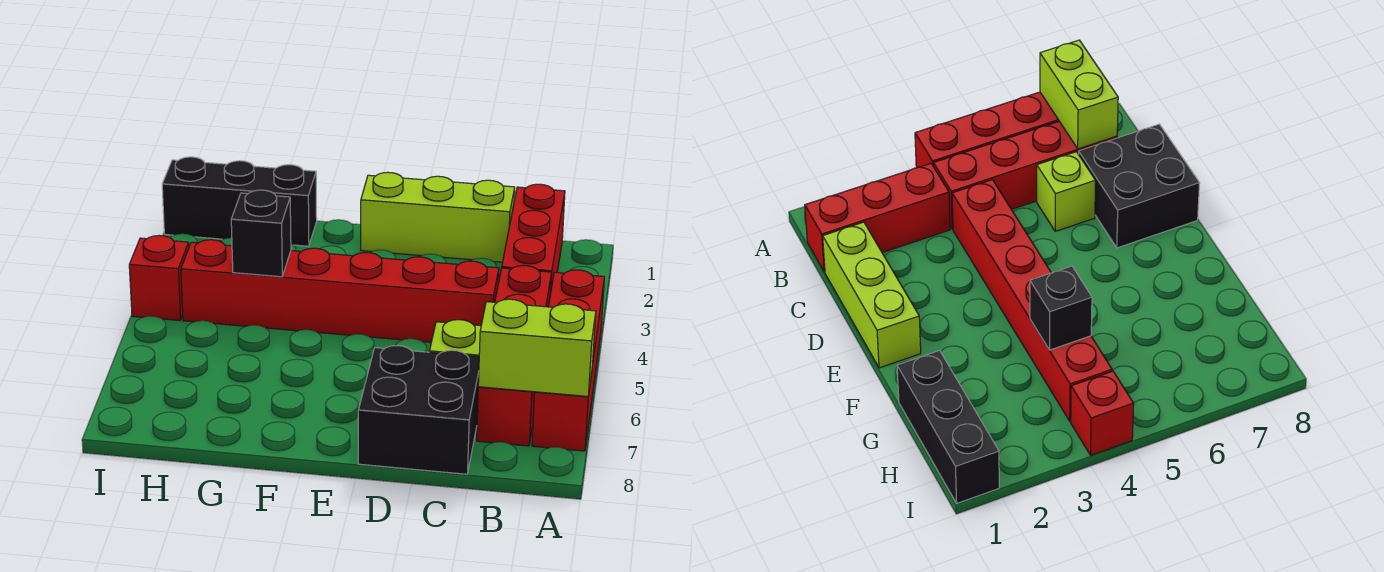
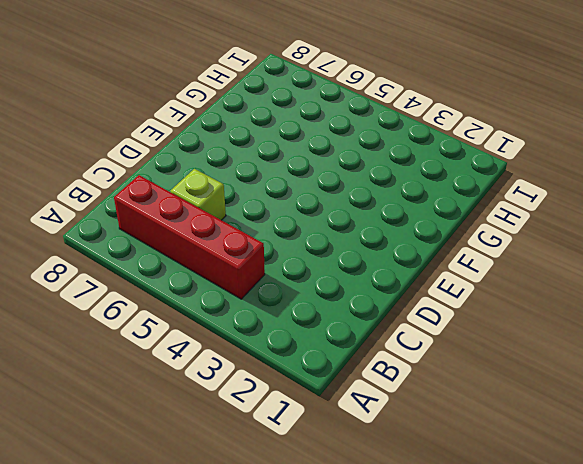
none -> red 1x4 brick [532,270,604,451]
none -> red 1x3 brick [502,184,565,288]

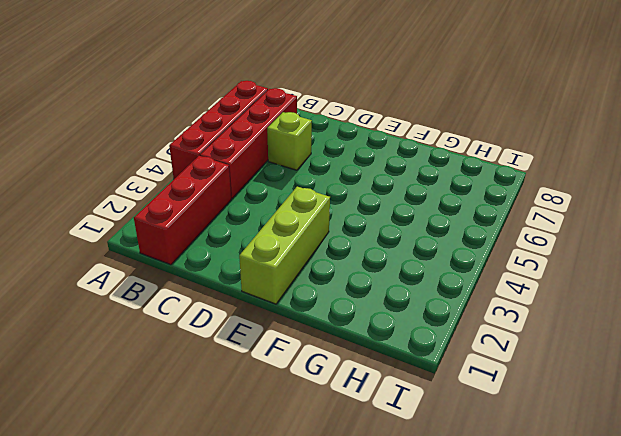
lime 1x3 brick [239,187,330,304] -> lime 1x3 brick turned to [361,172,515,262]
none -> red 1x6 brick [181,240,499,342]
none -> black 2x2 brick [358,346,479,474]

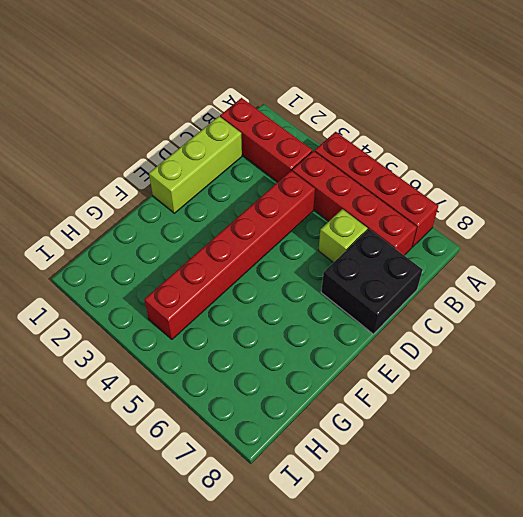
none -> black 1x3 brick [162,157,317,246]
none -> red 1x1 brick [129,236,189,321]

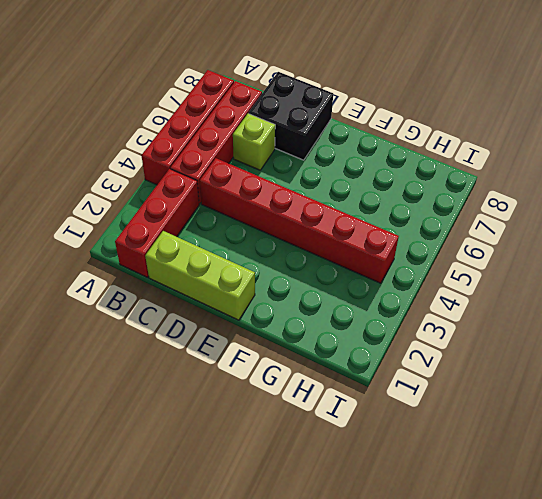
none -> black 1x3 brick [162,157,317,246]
none -> red 1x1 brick [129,236,189,321]

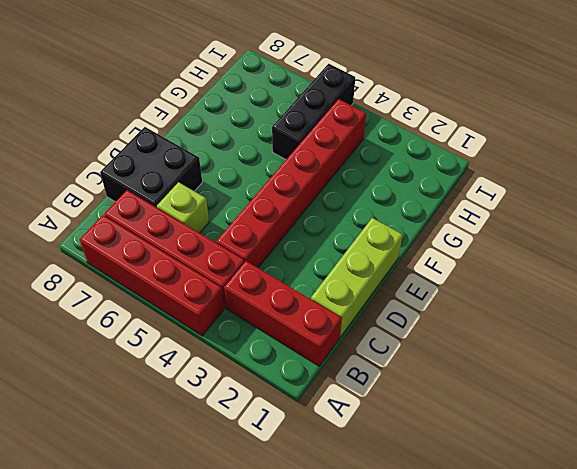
black 1x3 brick [272,64,355,159] -> black 1x3 brick moved to [162,157,317,246]
none -> red 1x1 brick [129,236,189,321]
none -> lime 1x2 brick [478,299,596,396]

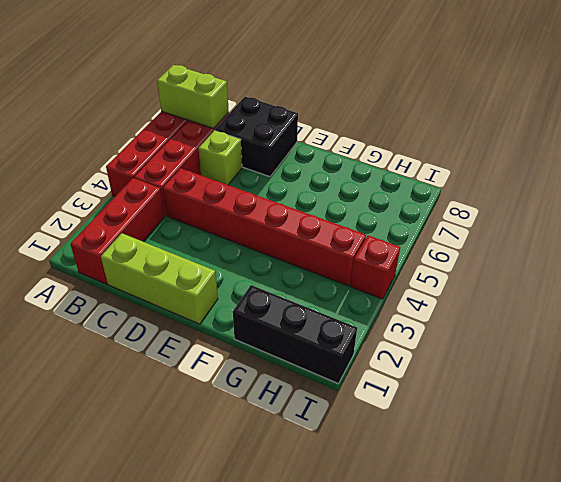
none -> black 1x1 brick [231,190,291,277]

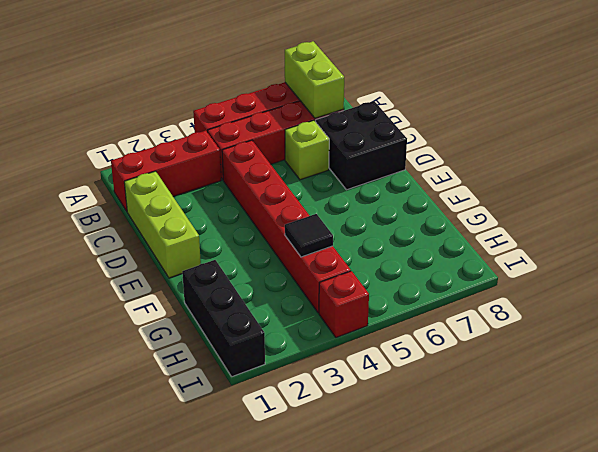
black 1x1 tile [285,214,333,257] -> black 1x1 brick [231,190,291,277]

